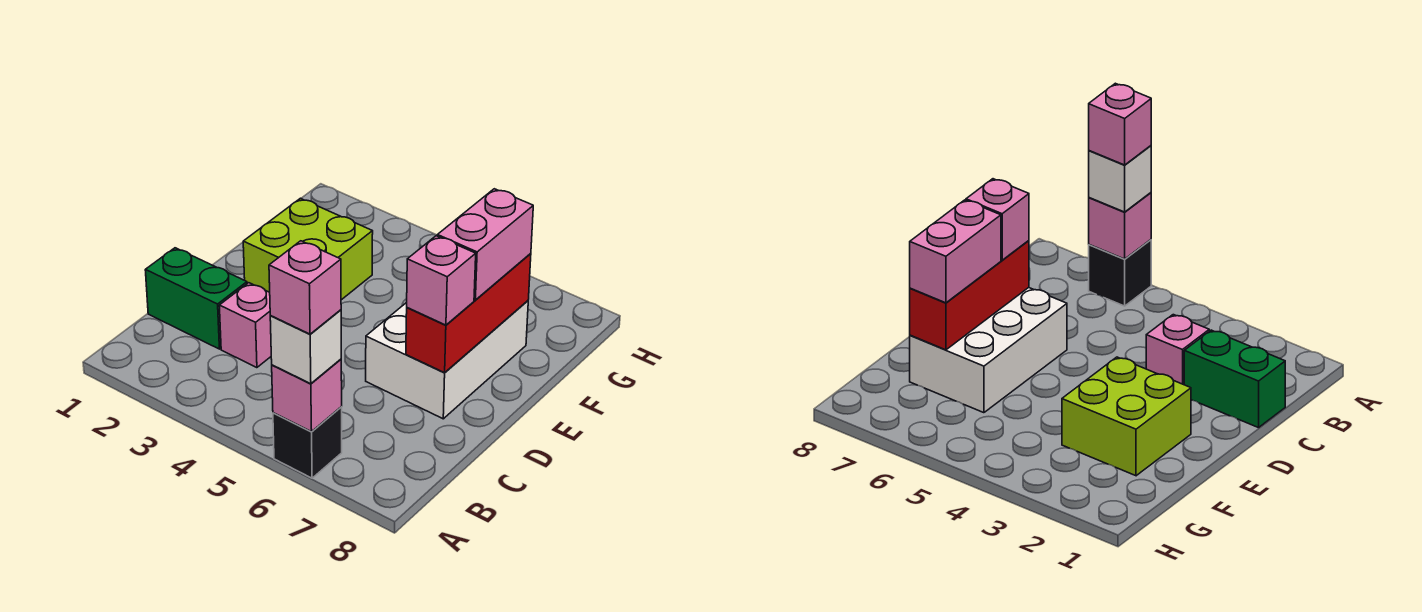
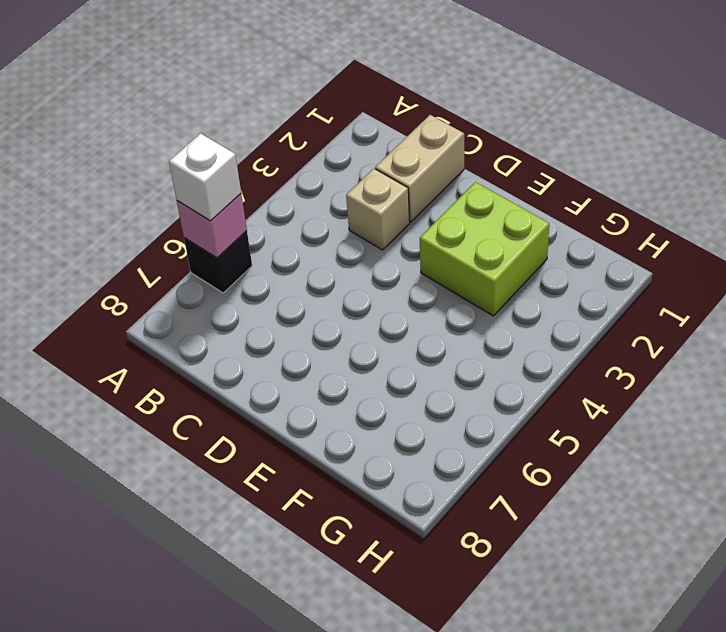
tan 1x2 brick [375,115,464,222] -> green 1x2 brick [145,248,247,349]
tan 1x1 brick [346,169,410,250] -> pink 1x1 brick [219,283,271,368]
none -> white 2x3 brick [366,301,528,419]
none -> red 1x3 brick [406,254,531,373]

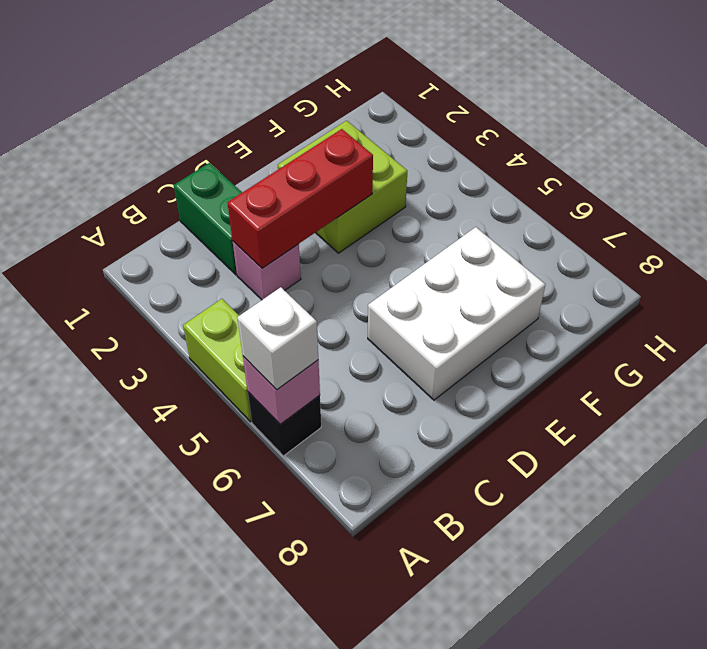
lime 1x2 brick [183,299,252,422] -> none
red 1x3 brick [227,129,373,268] -> red 1x3 brick moved to [406,254,531,373]
none -> pink 1x1 brick [407,236,476,325]
none -> pink 1x2 brick [437,189,533,300]

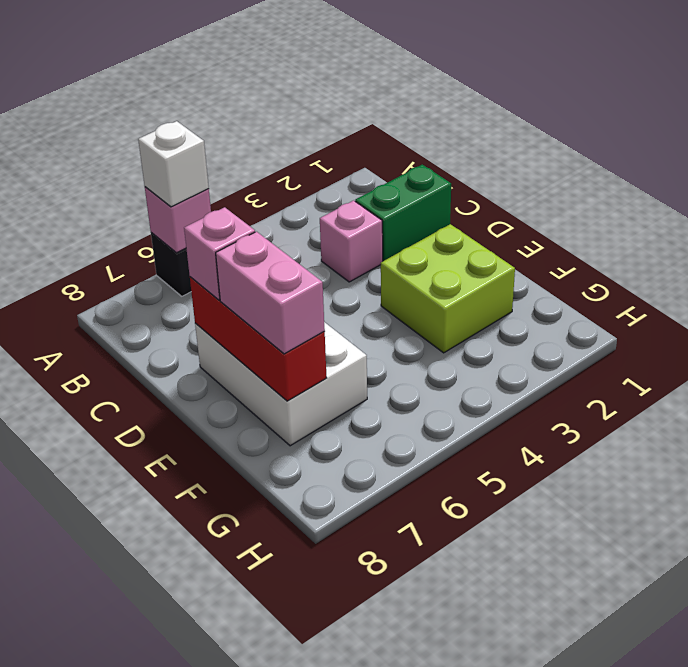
none -> pink 1x1 brick [269,241,341,334]

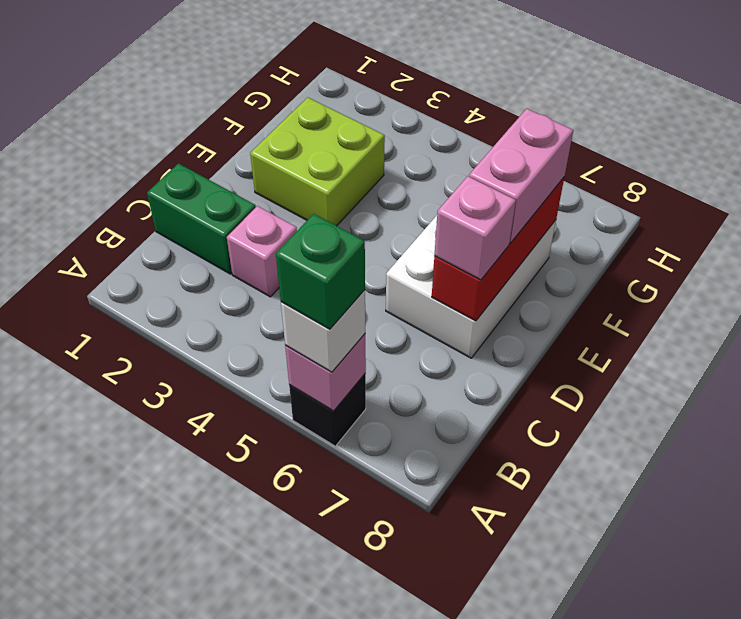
green 1x1 brick [276,214,365,329] -> pink 1x1 brick [269,241,341,334]

